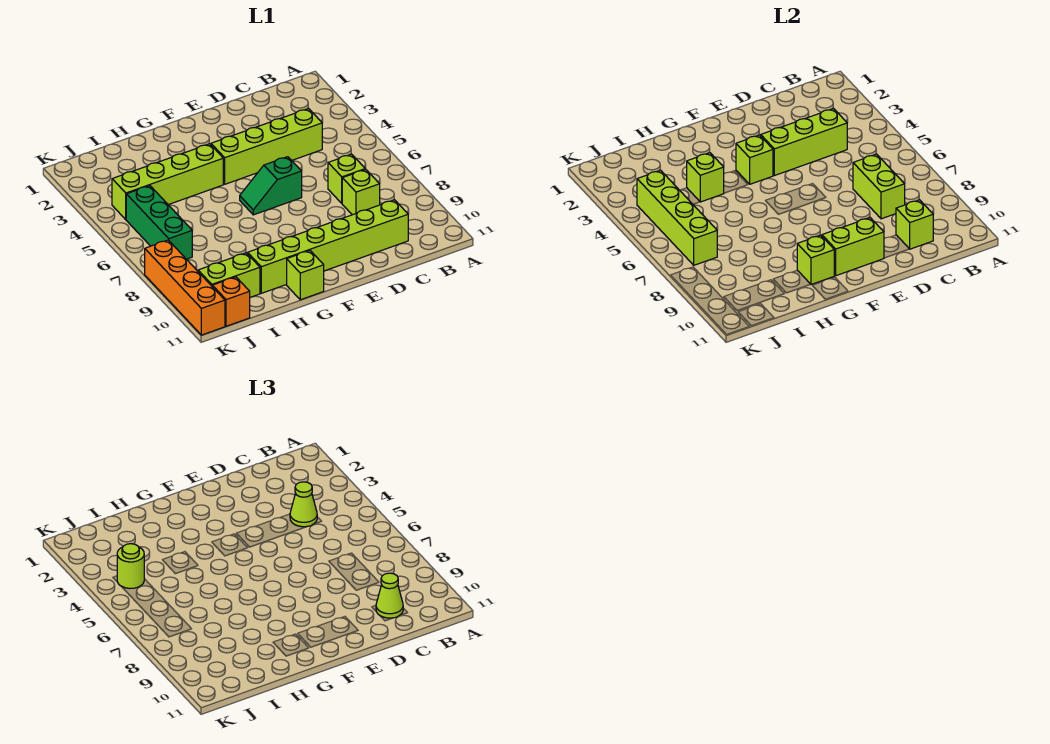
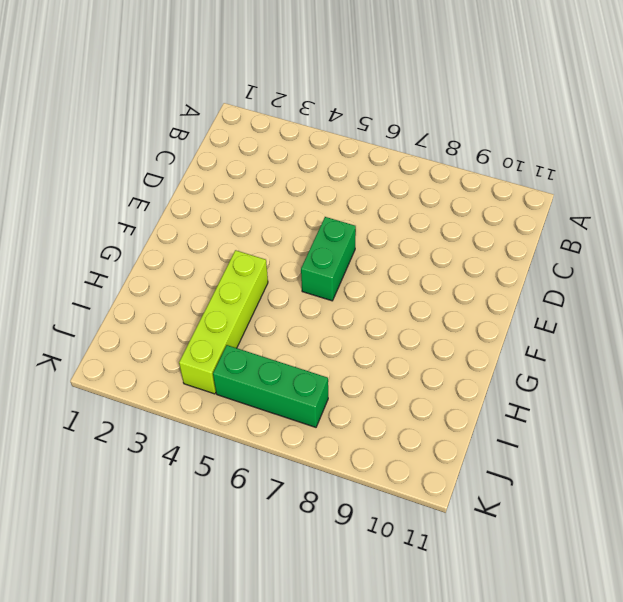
green 1x2 brick [301,217,356,301] -> green 1x2 slope [240,157,302,215]
none -> lime 1x4 brick [211,109,322,184]
none -> lime 1x1 brick [328,154,365,203]
none -> lime 1x1 brick [342,169,380,215]

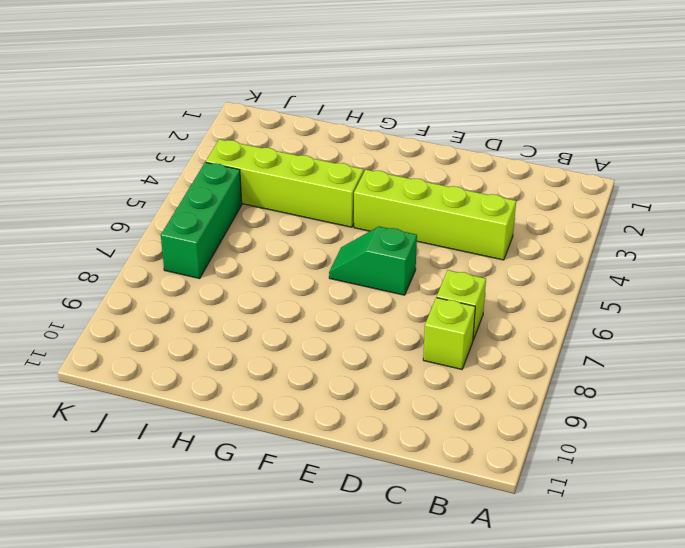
none -> lime 1x6 brick [248,200,408,293]
none -> lime 1x1 brick [287,251,324,300]
none -> lime 1x2 brick [198,253,260,297]

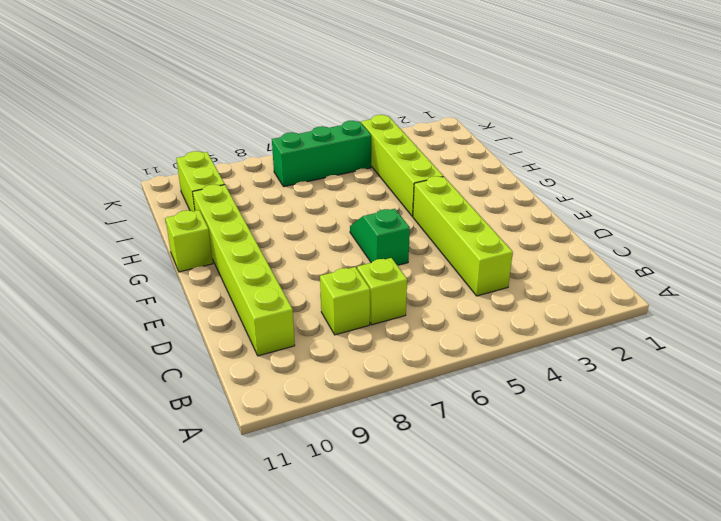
none -> orange 1x1 brick [212,277,250,326]
none -> orange 1x4 brick [145,240,225,335]
none -> lime 1x3 brick [761,109,847,176]

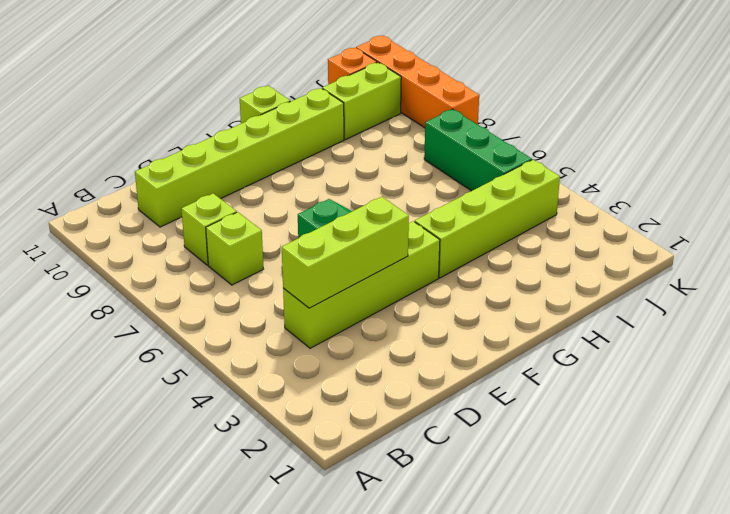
none -> lime 1x2 brick [853,154,905,219]
none -> lime 1x1 brick [896,200,933,249]
none -> lime 1x2 brick [822,218,884,276]

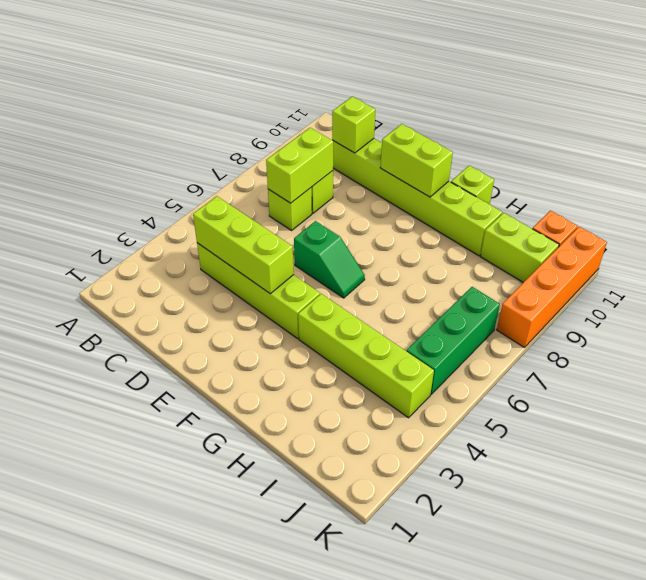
none -> lime 1x1 brick [736,135,773,184]
none -> lime 1x1 brick [797,235,834,284]
none -> lime 1x1 brick [687,153,724,202]

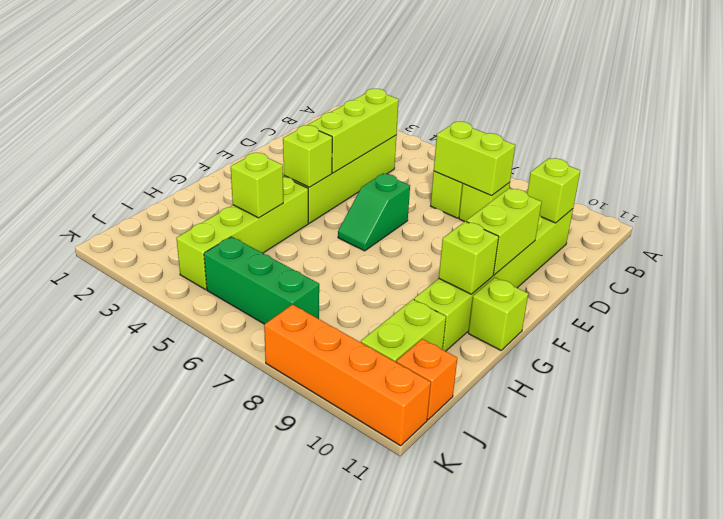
none -> lime 1x4 brick [637,170,717,265]
none -> lime 1x1 cone [290,482,317,527]
none -> lime 1x1 cone [376,573,403,618]

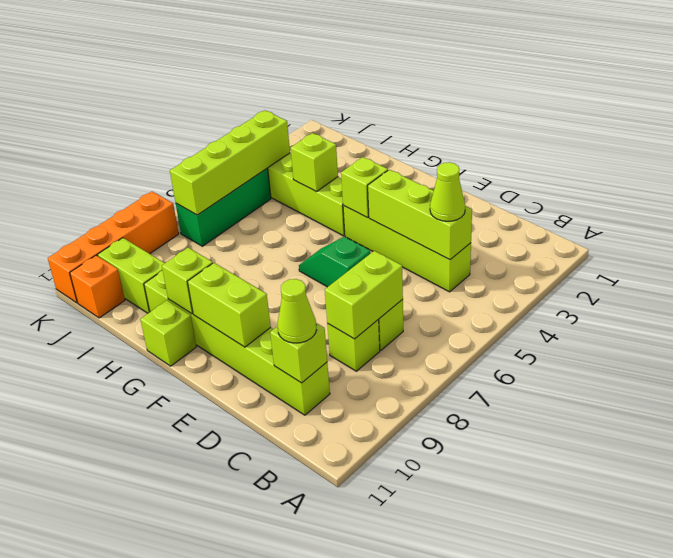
none -> lime 1x1 round brick [117,544,144,589]

